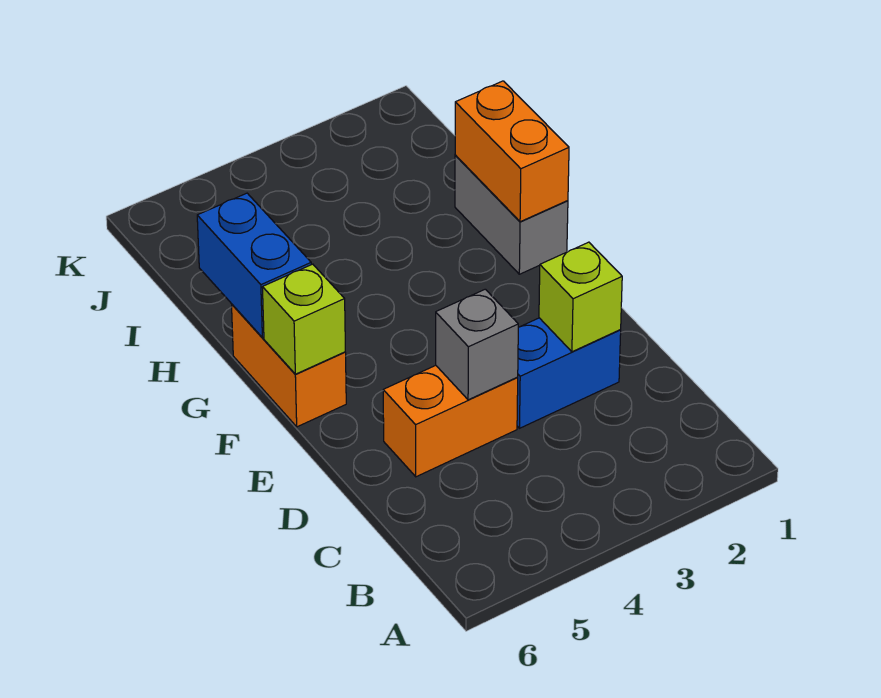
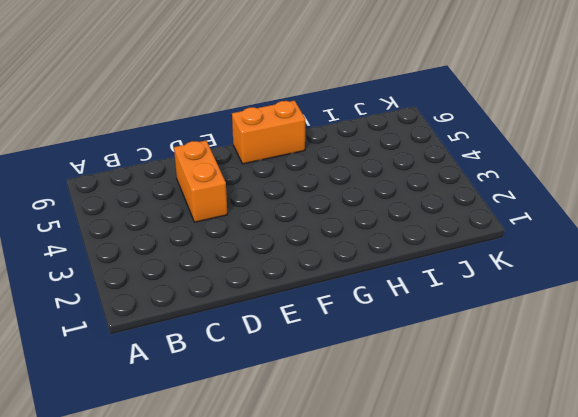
none -> blue 1x2 brick [517,318,621,428]
none -> grey 1x2 brick [455,155,568,274]

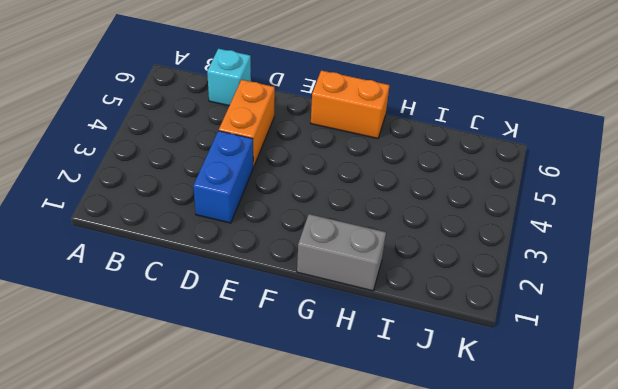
cyan 1x1 brick [207,49,251,106] -> none
none -> lime 1x1 brick [539,242,622,352]
none -> grey 1x1 brick [436,289,518,400]

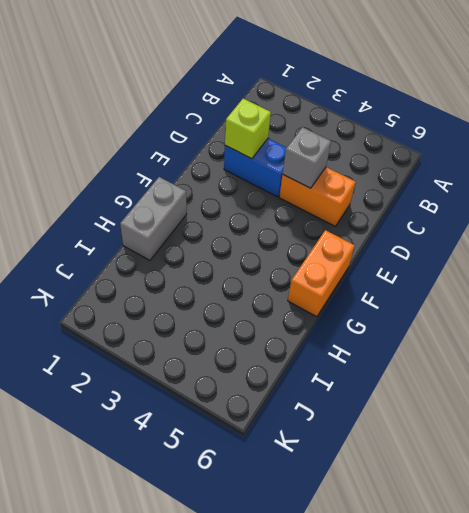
none -> lime 1x1 brick [262,264,345,374]
none -> orange 1x2 brick [455,81,569,222]

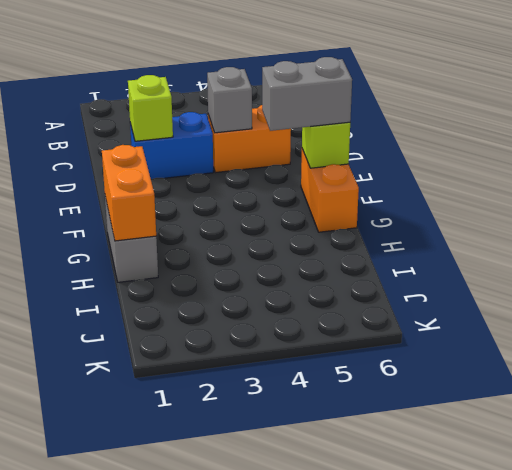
grey 1x2 brick [262,57,352,131] -> none
none -> blue 1x2 brick [197,193,311,338]

